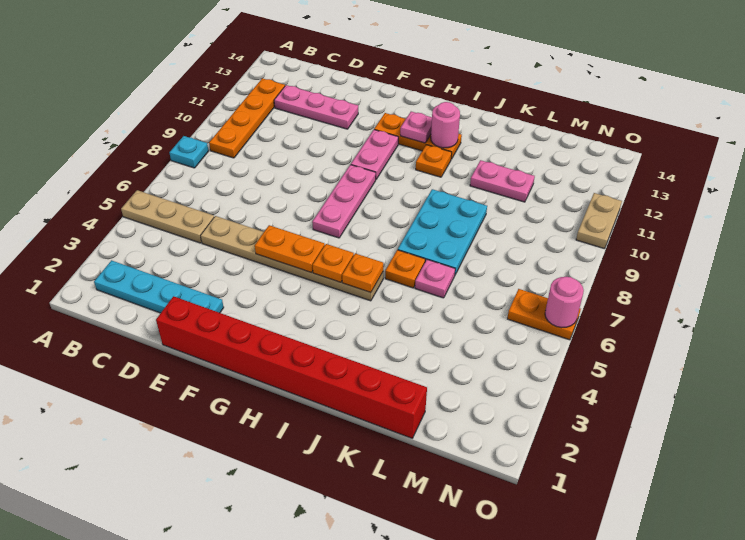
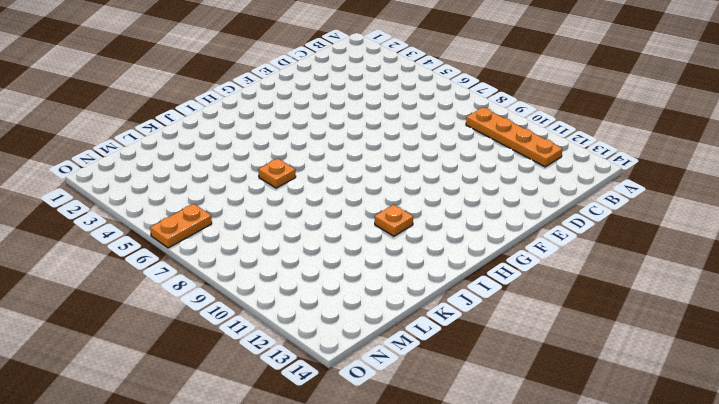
none -> tan 1x3 plate [121,190,214,243]
none -> cyan 1x1 plate [170,136,208,168]
none -> cyan 1x4 plate [94,260,224,313]

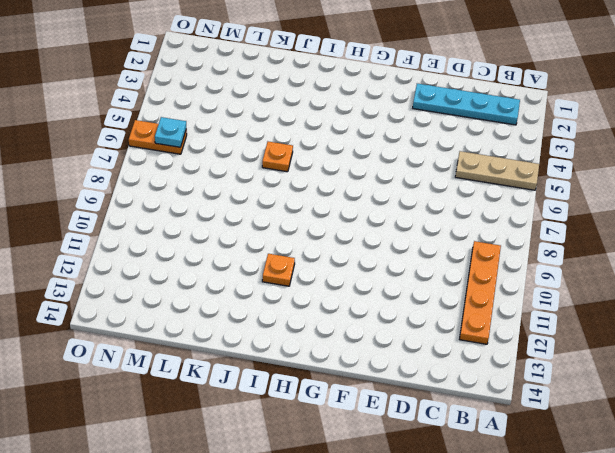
cyan 1x1 plate [155,117,186,147] -> cyan 1x1 plate moved to [170,136,208,168]
none -> pink 1x3 plate [274,85,358,129]
none -> tan 1x6 plate [201,216,383,301]
none -> red 1x8 brick [156,296,427,438]

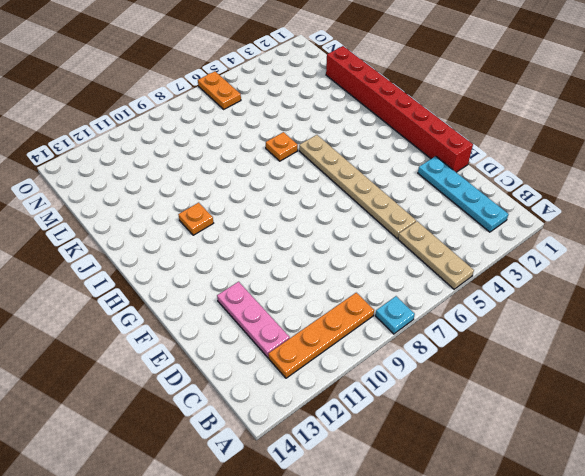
none -> pink 1x3 plate [312,165,376,238]
none -> pink 1x2 plate [351,130,398,179]
none -> orange 1x3 plate [374,113,462,159]

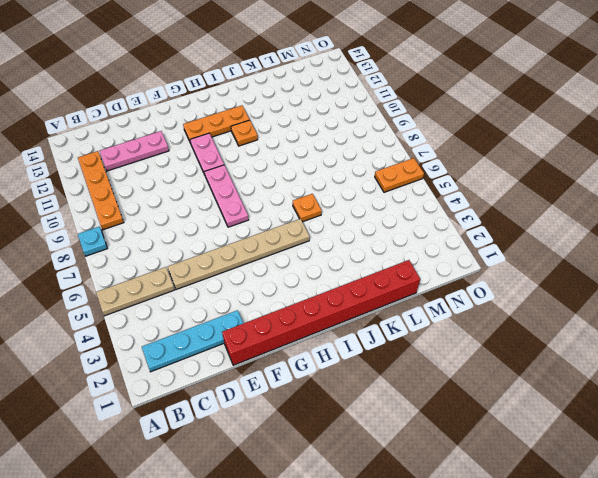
none -> cyan 2x3 plate [398,189,487,274]
none -> pink 1x1 plate [415,260,455,298]
none -> pink 1x2 plate [470,160,535,202]

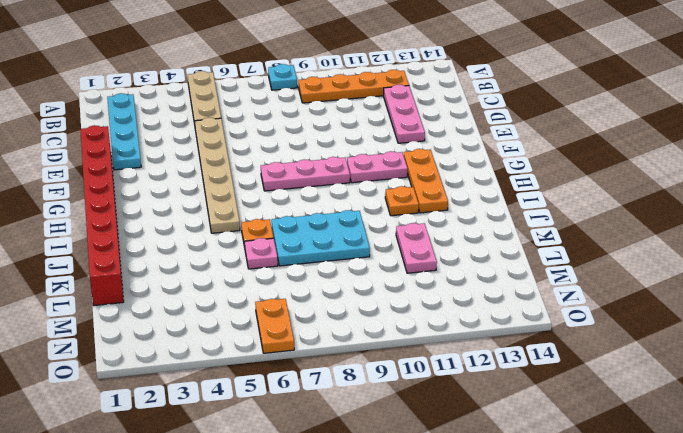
none -> tan 1x2 plate [576,193,622,249]
none -> orange 1x2 plate [255,225,325,273]
none -> orange 1x1 plate [313,244,354,282]

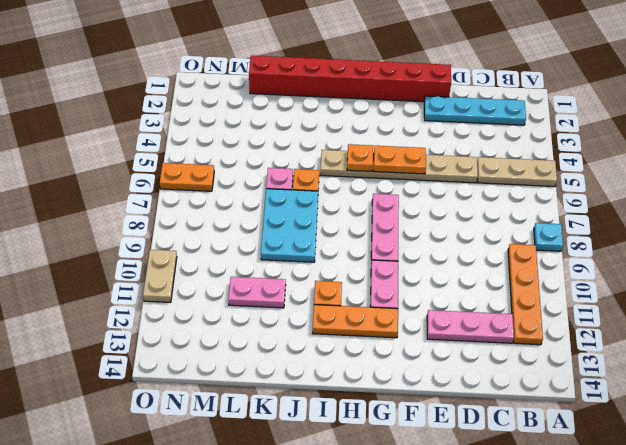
none -> pink 1x1 plate [400,112,432,143]
none -> orange 1x1 plate [342,253,383,293]
none -> pink 1x1 round brick [431,102,460,148]

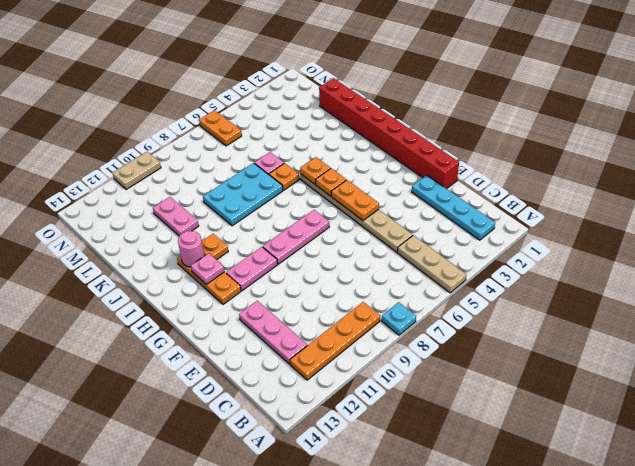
none -> pink 1x1 round brick [545,277,584,328]

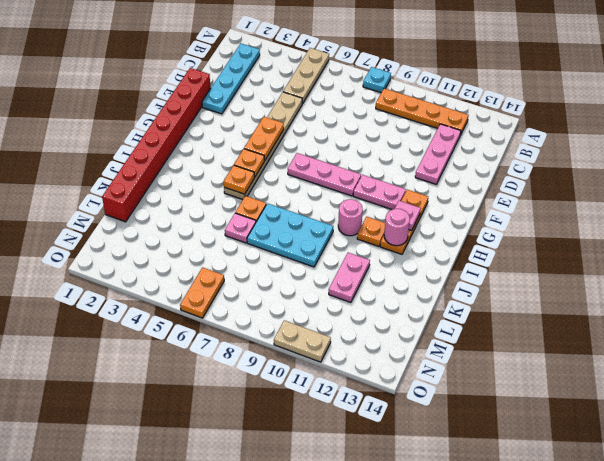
pink 1x1 round brick [338,199,363,236] -> pink 1x1 round brick moved to [545,277,584,328]

